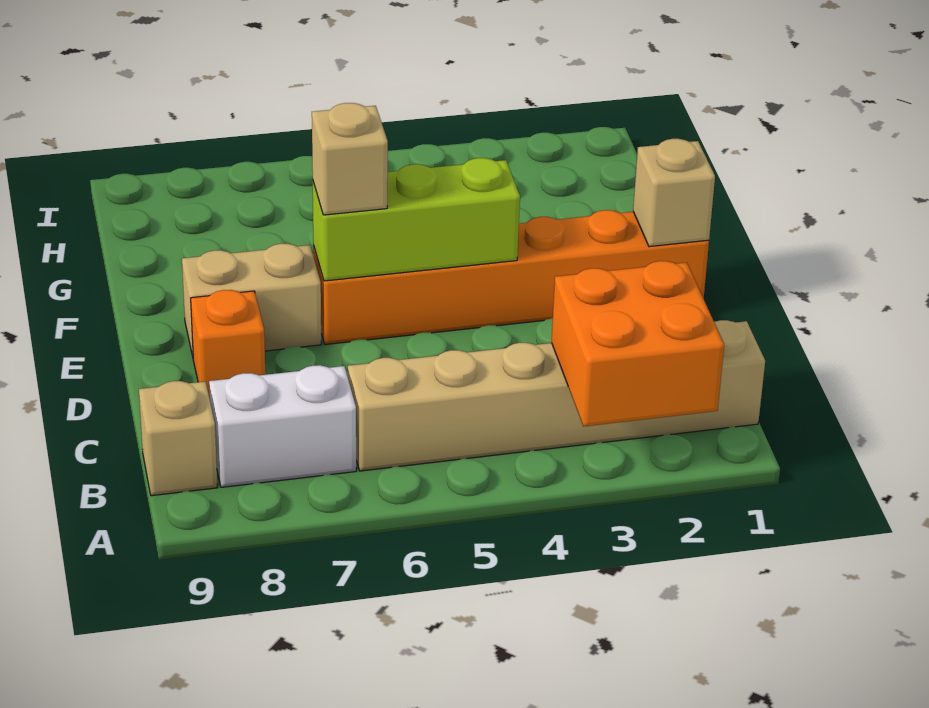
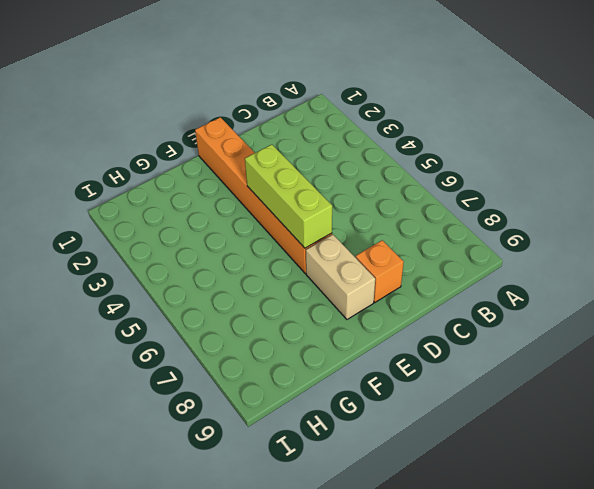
none -> tan 1x6 brick [348,320,765,471]
none -> white 1x2 brick [209,365,356,487]

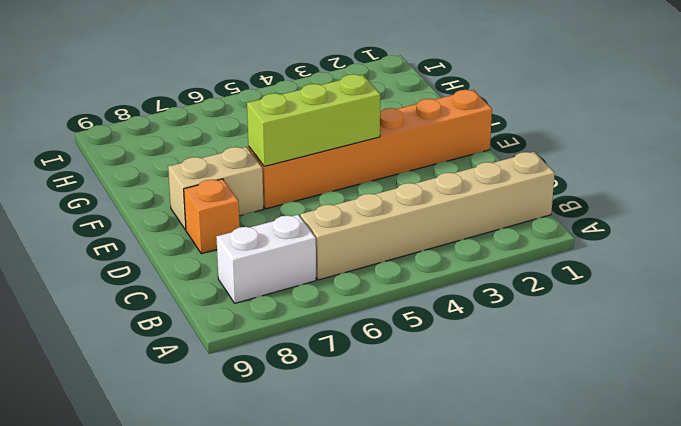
none -> tan 1x1 brick [139,381,218,496]
none -> orange 2x2 brick [552,261,724,426]

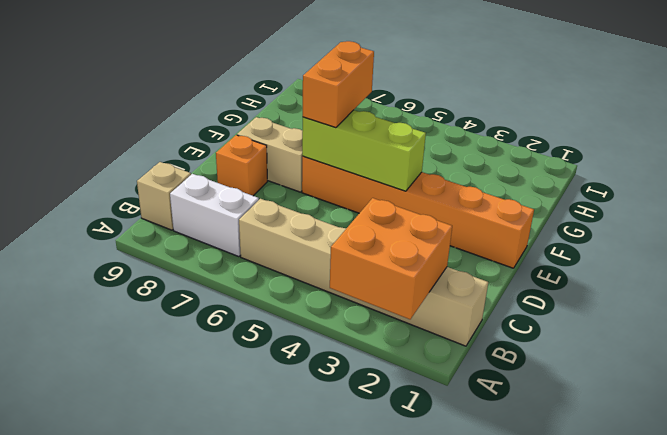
orange 1x2 brick [303,41,374,128] -> tan 1x1 brick [312,103,388,215]
none -> tan 1x1 brick [633,139,715,247]

